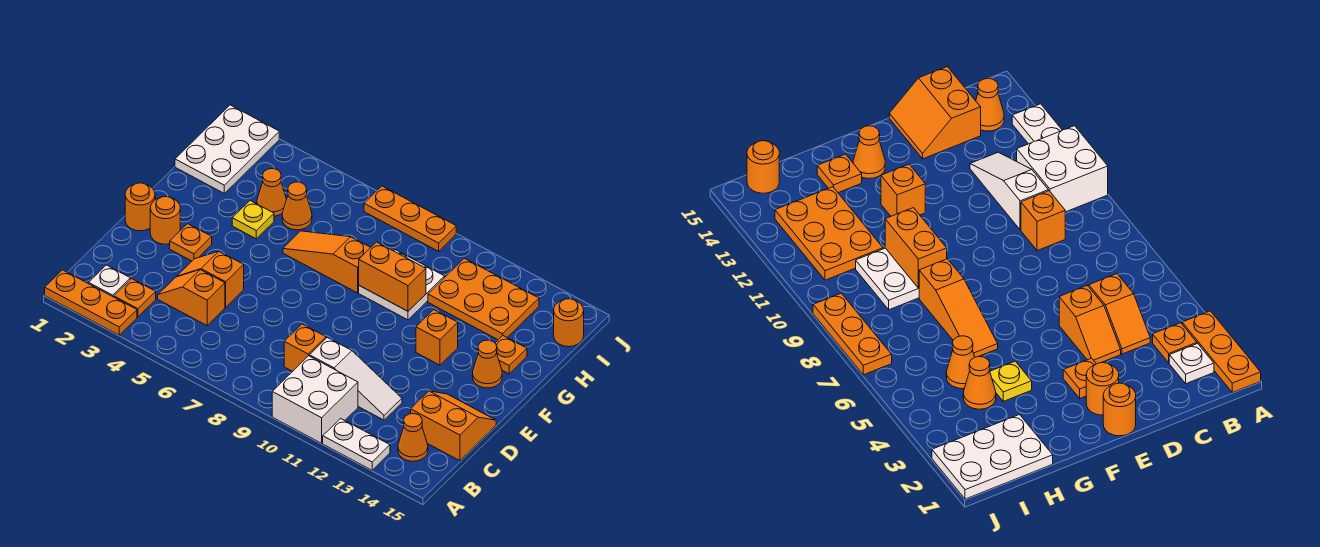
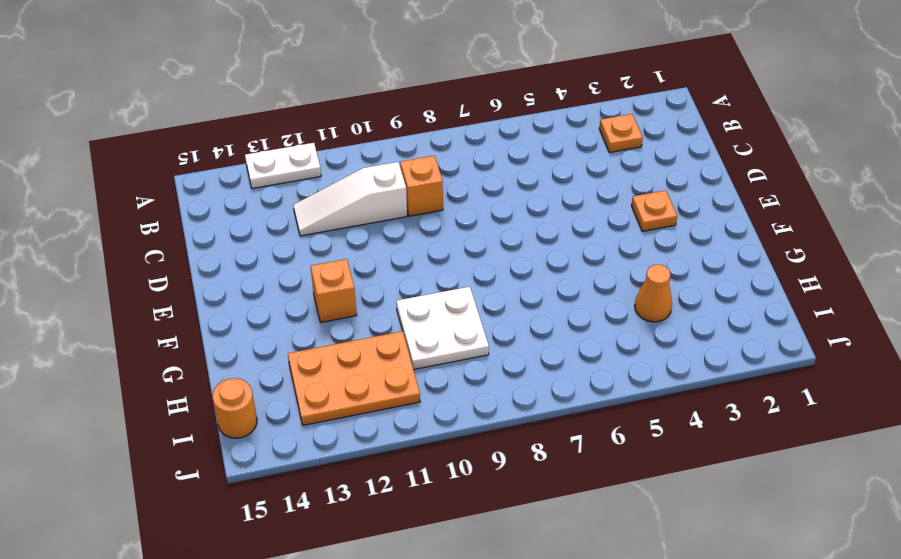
none -> orange 1x3 plate [45,270,137,335]
none -> white 2x2 brick [272,356,358,443]
none -> white 1x1 plate [89,265,130,297]

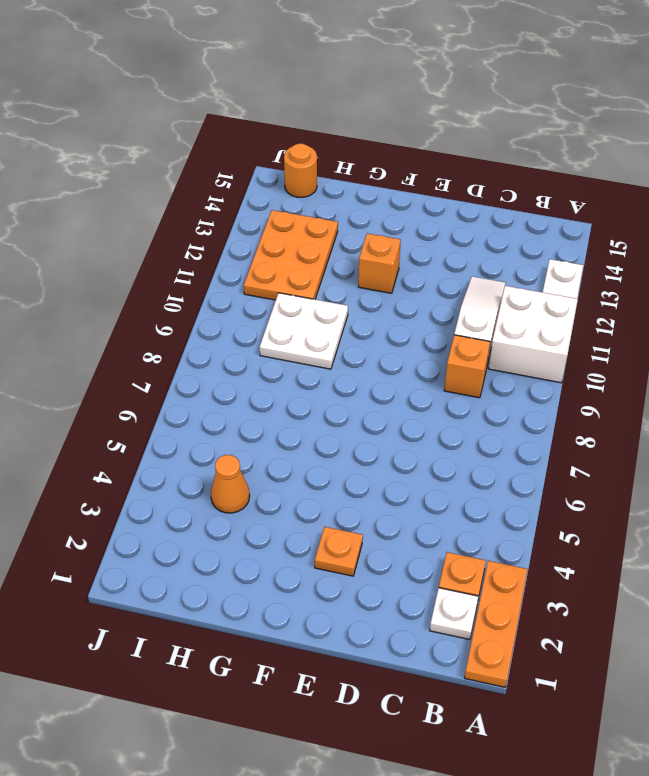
none -> orange 1x1 cone [398,414,428,461]
none -> orange 1x2 slope [158,270,225,326]
none -> orange 2x2 slope [411,391,496,461]

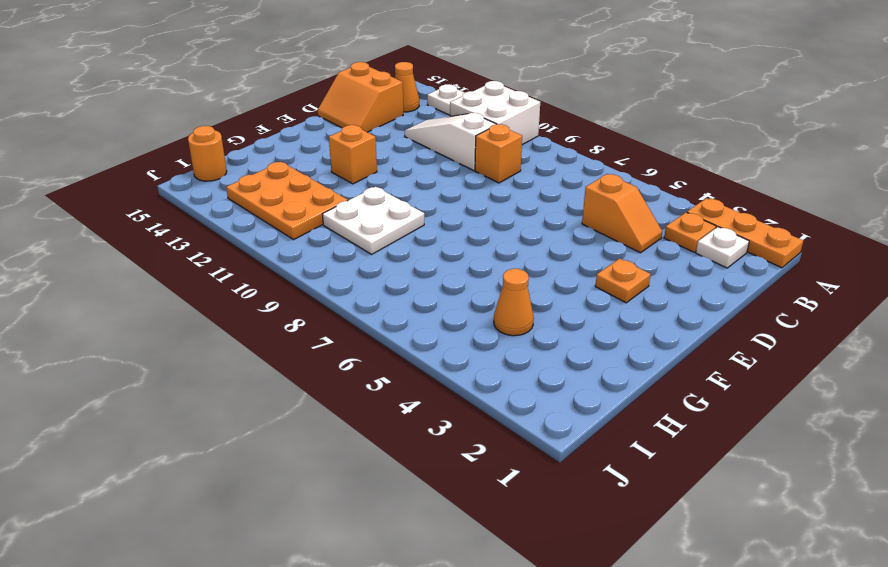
none -> orange 1x2 slope [176,251,244,307]
none -> orange 1x1 round brick [125,183,155,231]
none -> orange 1x1 round brick [150,197,180,244]

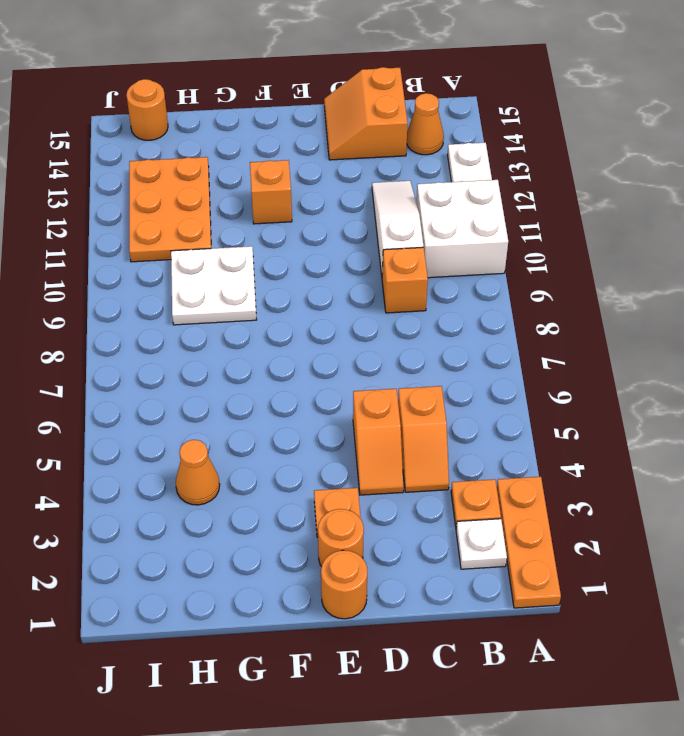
none -> orange 1x1 cone [473,340,502,388]
none -> yellow 1x1 plate [232,201,274,239]
none -> orange 1x3 slope [283,231,371,293]

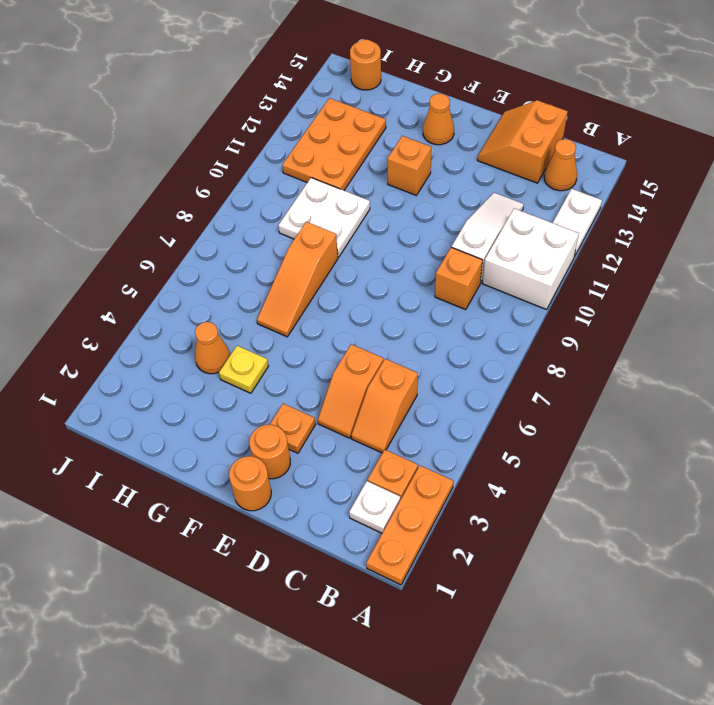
none -> orange 1x1 plate [495,336,527,374]
none -> white 2x3 plate [175,105,279,193]
none -> orange 1x1 cone [282,182,312,230]

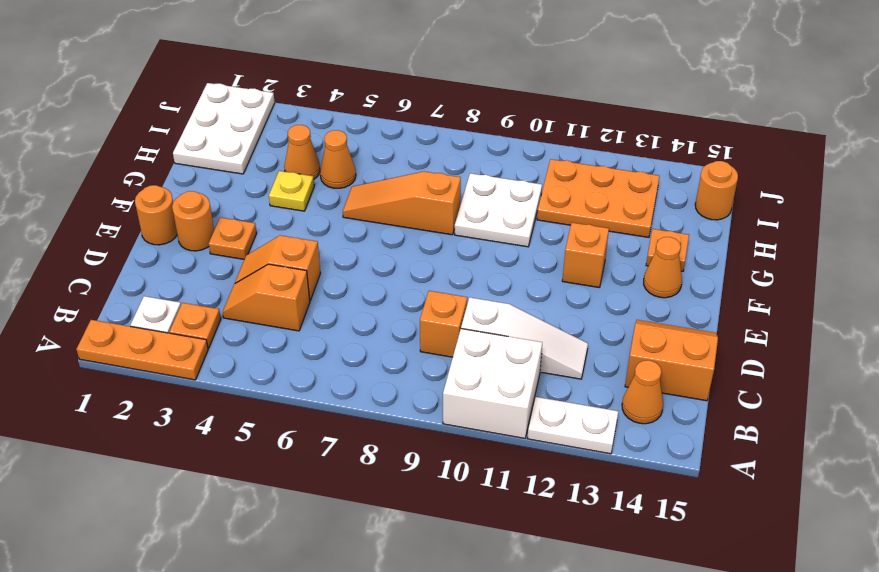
none -> orange 1x3 plate [364,186,456,251]
none -> orange 1x2 brick [359,242,426,311]

